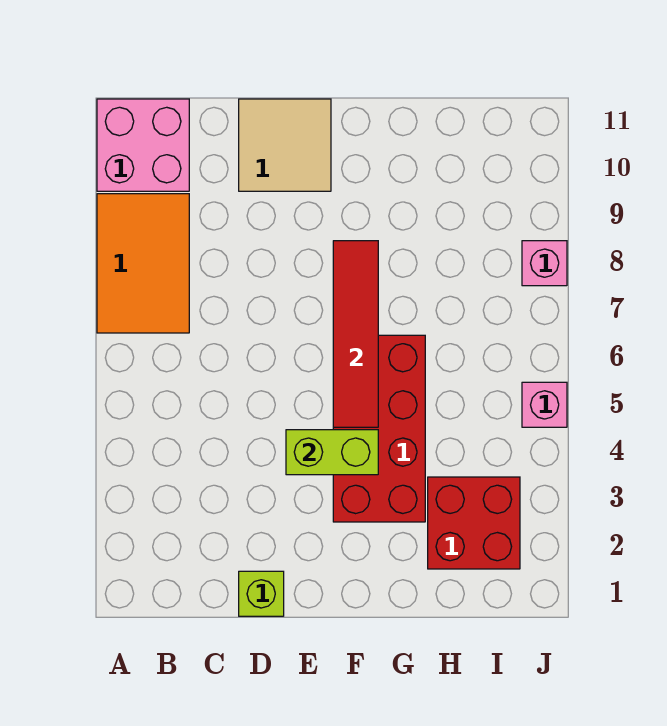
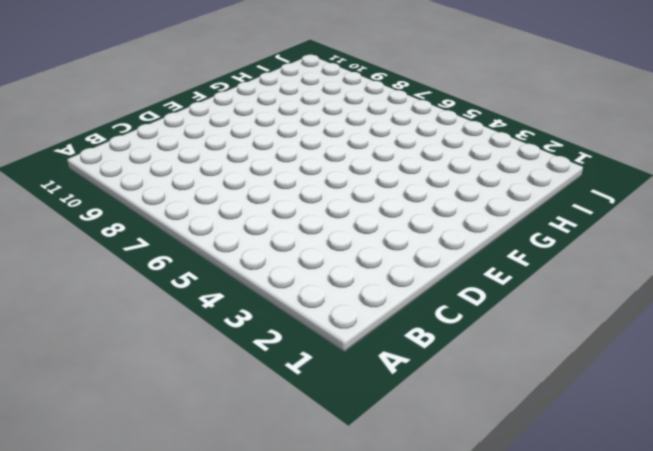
none -> orange 2x3 tile [97,194,189,333]
none -> pink 2x2 brick [97,99,189,191]

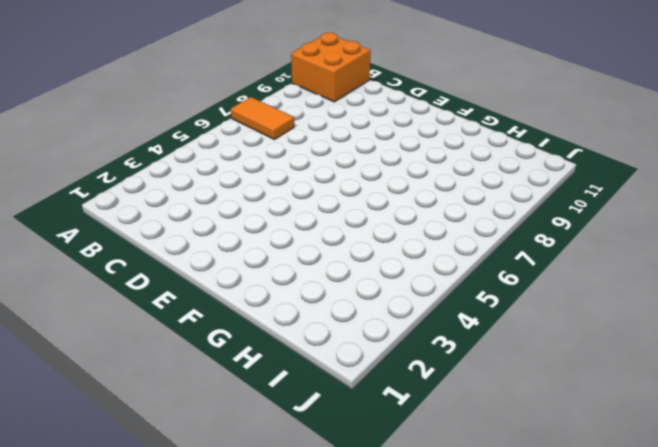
orange 1x2 tile [231,97,294,139] -> orange 2x3 tile [97,194,189,333]
orange 2x2 brick [291,33,371,102] -> pink 2x2 brick [97,99,189,191]
none -> lime 1x1 brick [239,571,284,616]
none -> tan 2x2 tile [239,99,331,191]

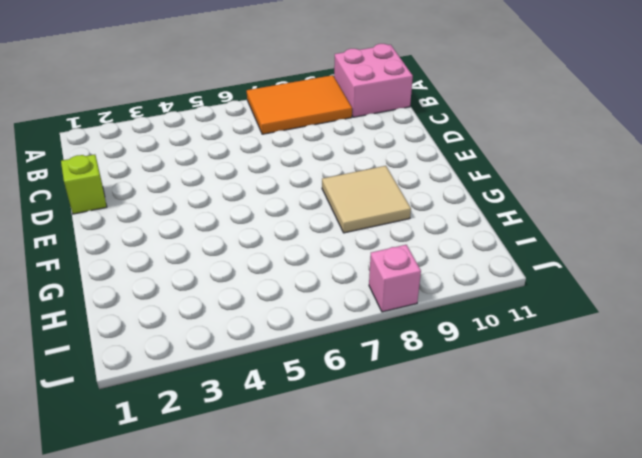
tan 2x2 tile [322,166,411,233] -> tan 2x2 tile moved to [239,99,331,191]
none -> red 2x4 brick [333,335,425,522]
none -> red 2x2 brick [428,477,520,569]

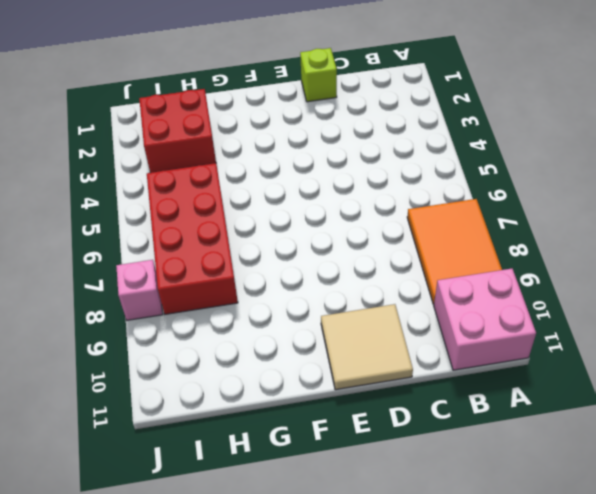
red 2x4 brick [147,163,238,314] -> red 2x4 brick moved to [333,335,425,522]
none -> pink 1x1 brick [522,382,567,427]
none -> lime 1x2 brick [286,430,378,475]

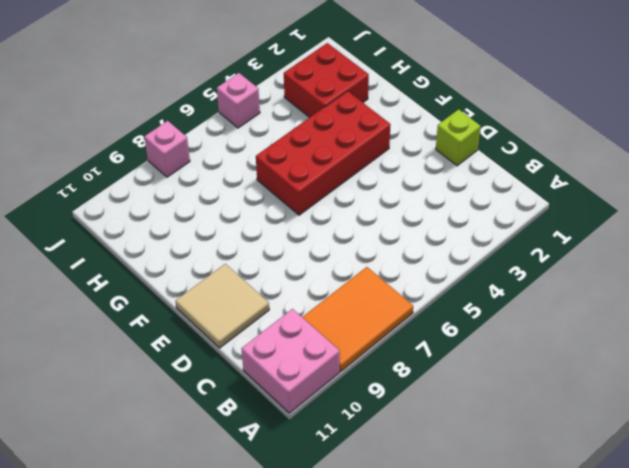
none -> lime 1x2 brick [286,430,378,475]
none -> red 1x4 tile [333,241,378,427]

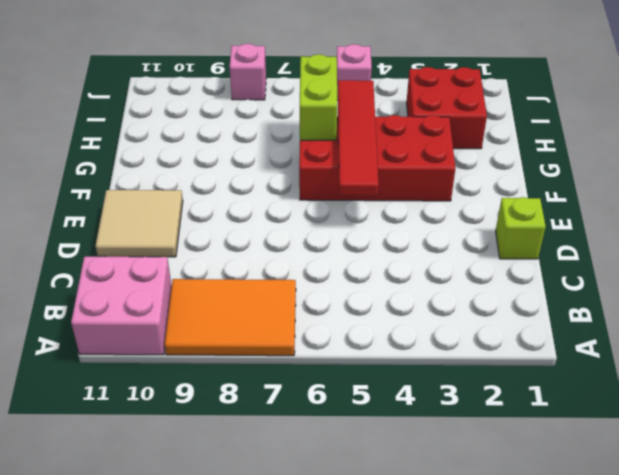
red 1x4 tile [338,80,379,196] -> red 1x4 tile turned to [333,241,378,427]
lime 1x2 brick [300,54,337,140] -> lime 1x2 brick moved to [286,430,378,475]

